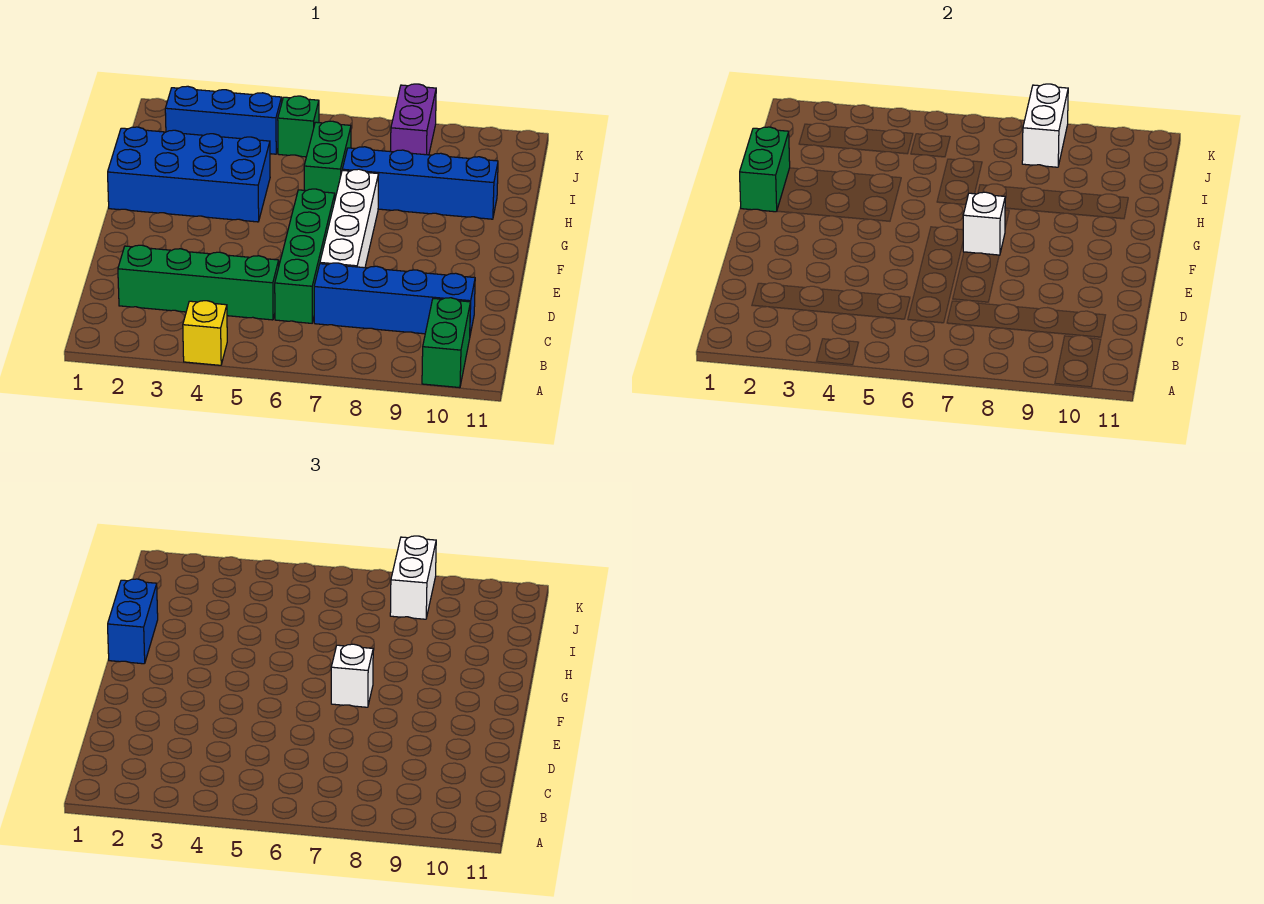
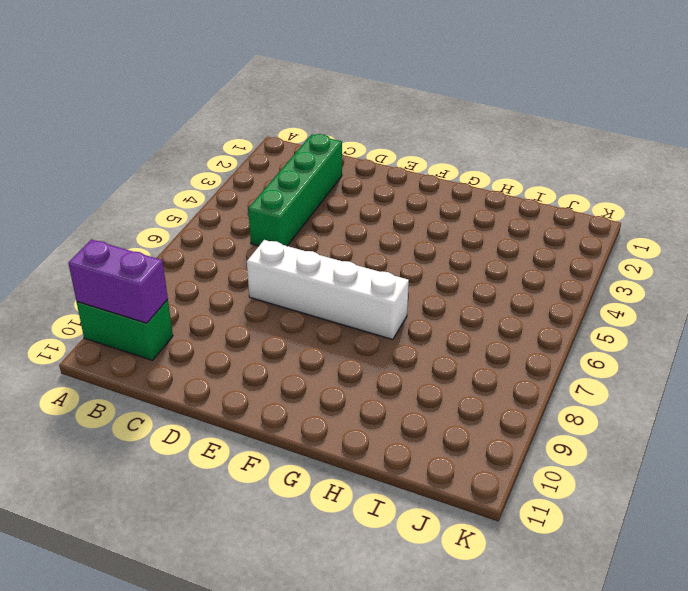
purple 1x2 brick [68,240,168,323] -> purple 1x2 brick moved to [391,84,436,155]
none -> yellow 1x1 brick [183,301,227,365]
none -> green 1x4 brick [275,189,335,323]
none -> blue 1x4 brick [314,263,475,334]

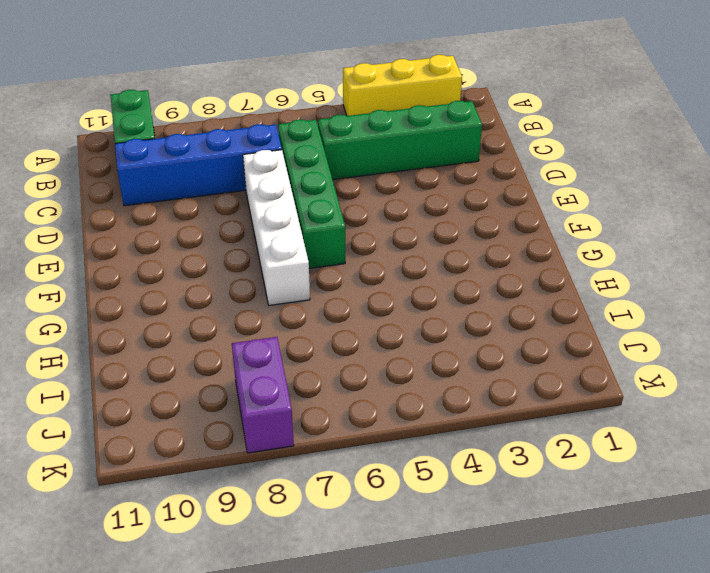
yellow 1x3 brick [343,55,462,116] -> yellow 1x1 brick [183,301,227,365]
none -> blue 2x4 brick [108,127,270,222]
none -> green 1x2 brick [304,121,351,198]
none -> blue 1x4 brick [342,147,498,219]

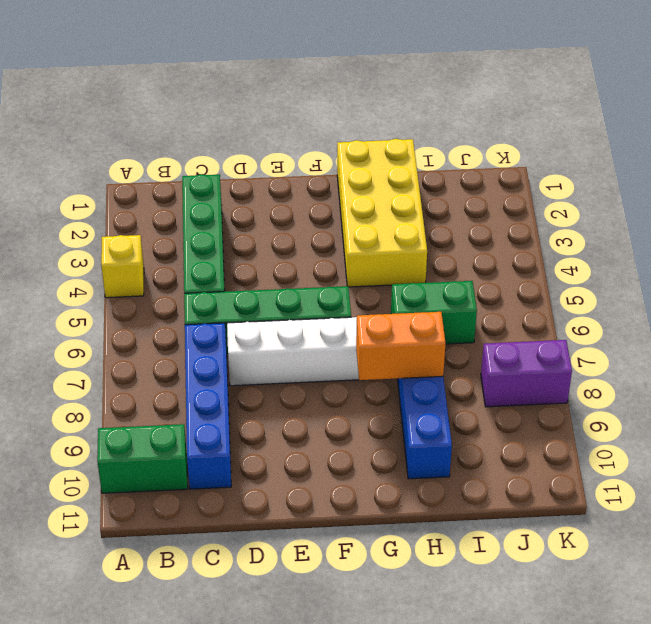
yellow 2x4 brick [337,139,427,287] -> blue 2x4 brick [108,127,270,222]
orange 1x2 brick [356,312,446,380] -> none
none -> blue 1x3 brick [165,86,282,154]
none -> green 1x1 brick [278,96,319,157]
none -> white 1x1 brick [963,192,1005,255]

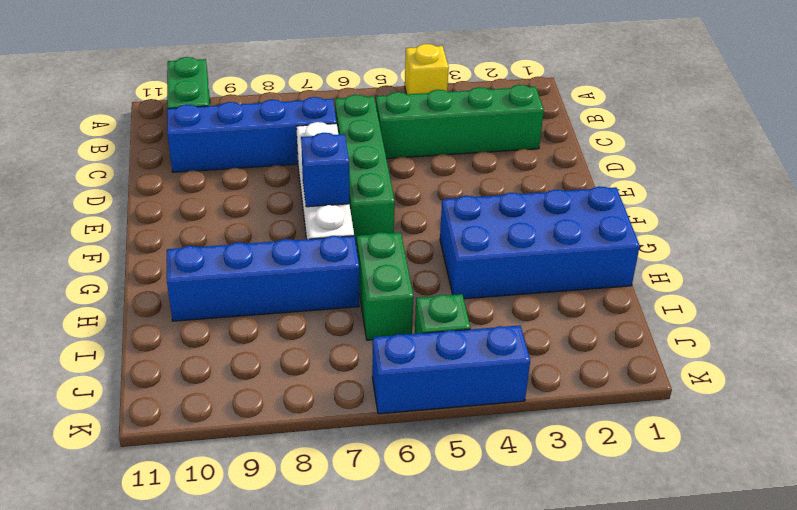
blue 1x1 brick [301,133,349,207] -> white 1x1 brick [963,192,1005,255]
blue 1x3 brick [372,325,530,414] -> blue 1x3 brick moved to [165,86,282,154]
none -> purple 1x2 brick [391,84,436,155]
none -> green 1x2 brick [740,127,790,212]
none -> white 1x2 brick [1022,84,1068,167]

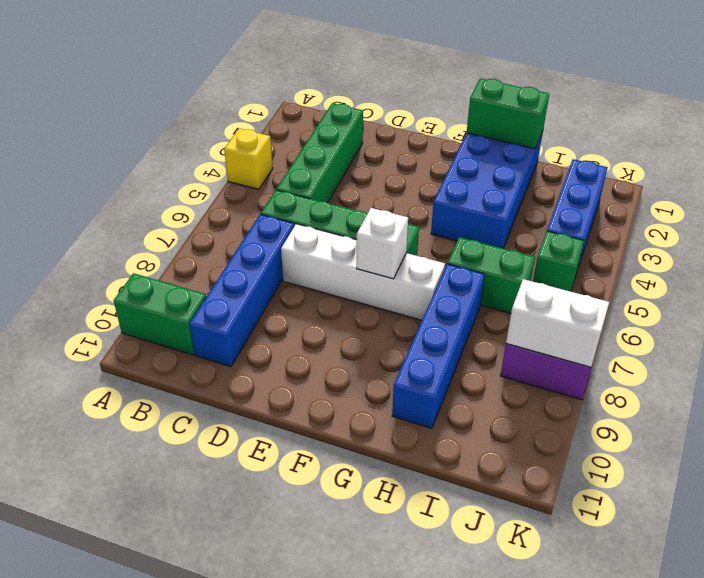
none -> white 1x1 brick [331,644,373,707]
none -> blue 1x2 brick [108,579,158,664]
none -> white 1x2 brick [390,536,436,619]

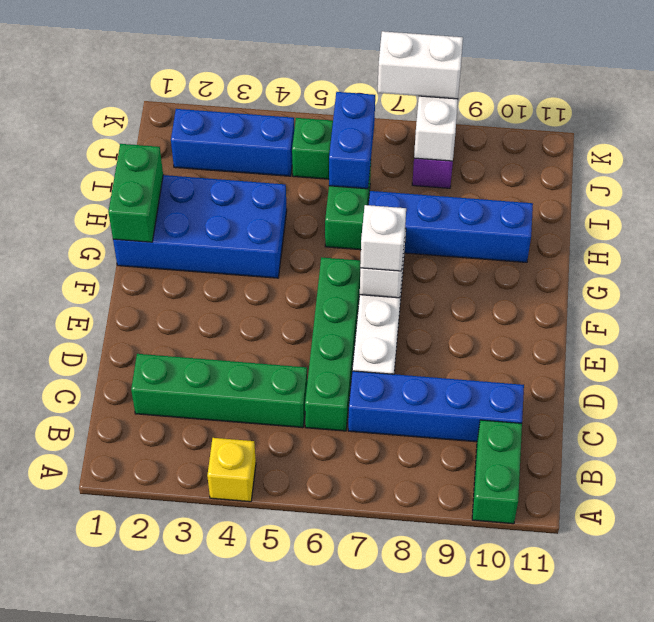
blue 1x2 brick [329,92,375,189] -> blue 1x2 brick moved to [108,579,158,664]
white 1x2 brick [378,31,463,99] -> white 1x2 brick turned to [390,536,436,619]

